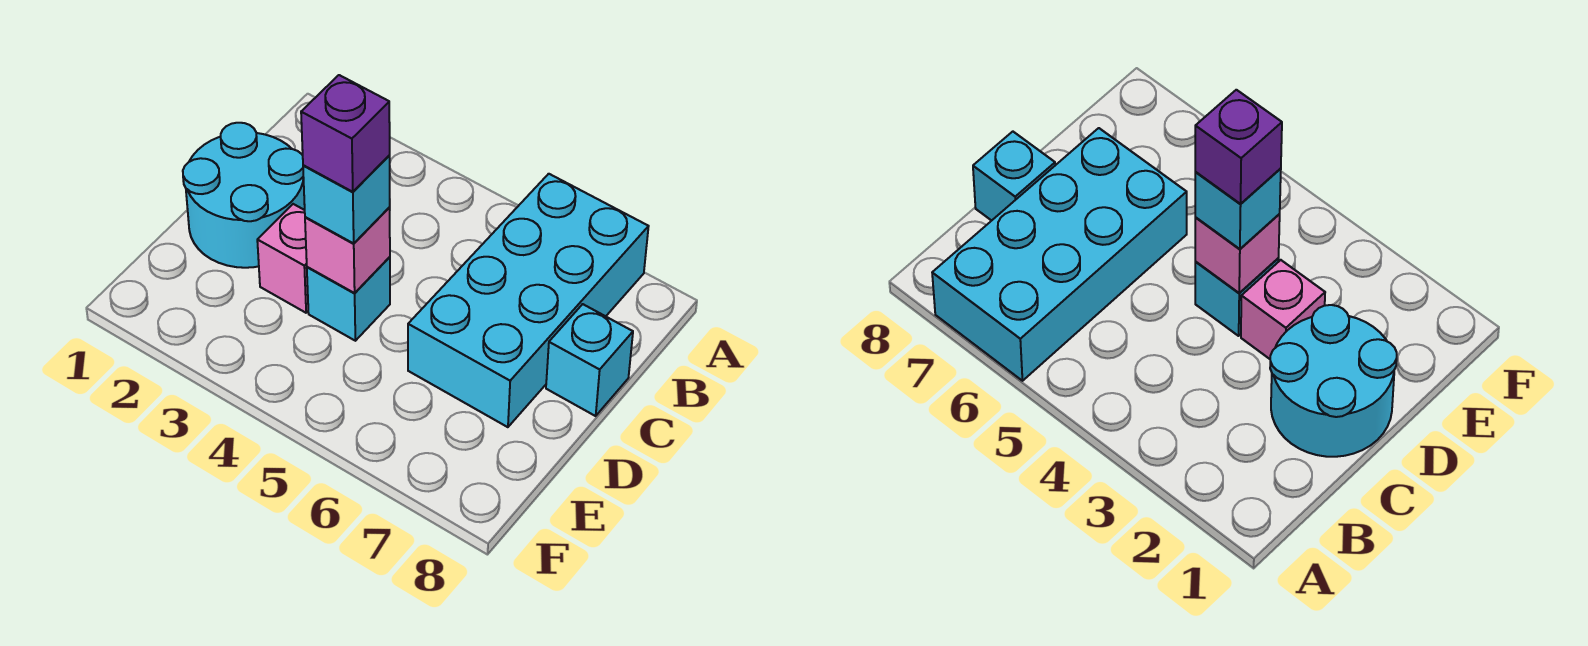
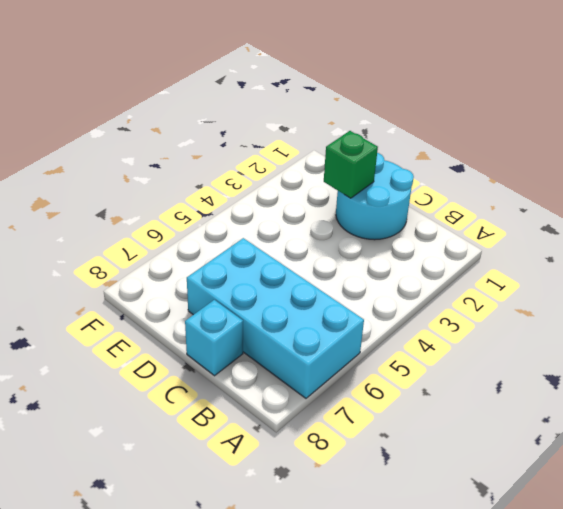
green 1x1 brick [324,131,378,198] -> none
none -> pink 1x1 brick [257,204,308,313]
none -> cyan 1x1 brick [307,257,390,341]

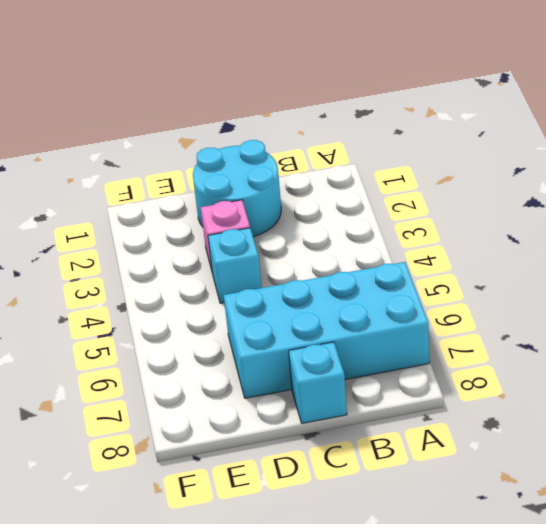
none -> pink 1x1 brick [305,207,390,293]
none -> cyan 1x1 brick [303,156,390,243]

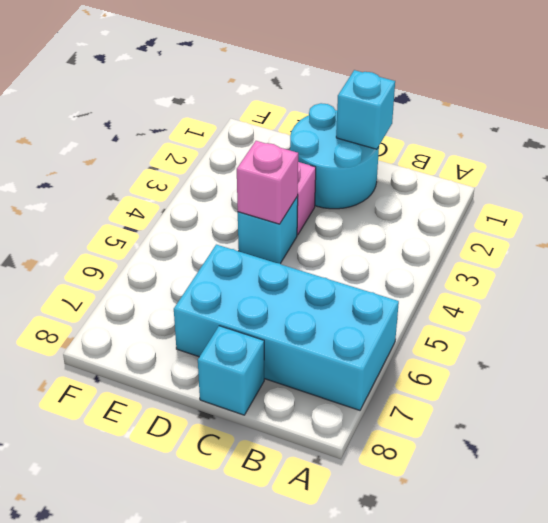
cyan 1x1 brick [336,70,395,149] -> cyan 1x1 brick moved to [303,156,390,243]
none -> purple 1x1 brick [301,75,390,192]

